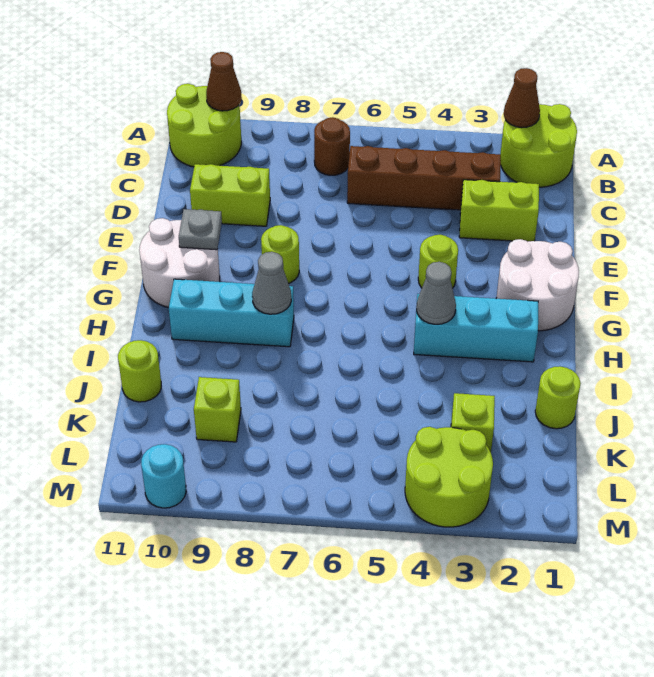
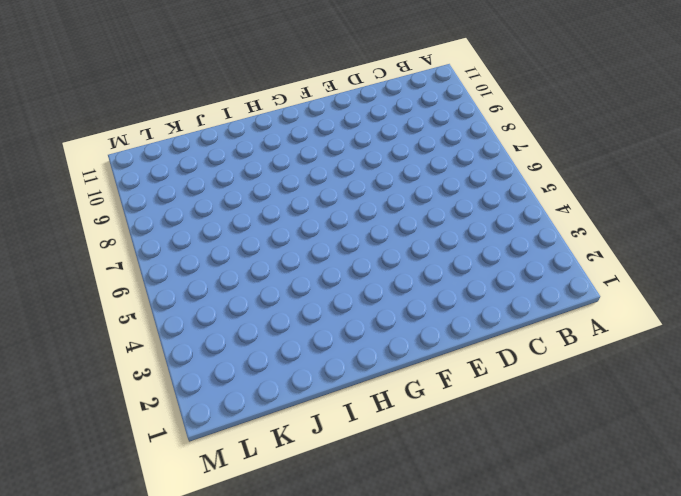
none -> lime 2x2 round brick [501,104,577,187]
none -> lime 2x2 round brick [167,84,241,167]
none -> brown 1x1 round brick [314,117,350,175]

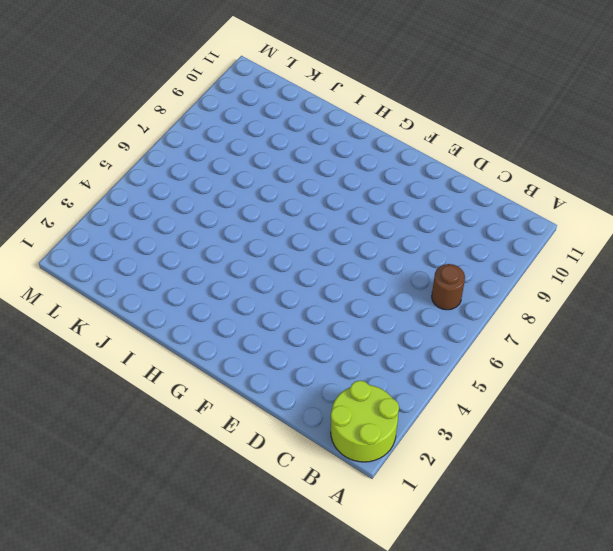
none -> lime 2x2 round brick [167,84,241,167]
none -> brown 1x4 brick [347,146,501,210]
none -> lime 1x2 brick [459,180,539,242]

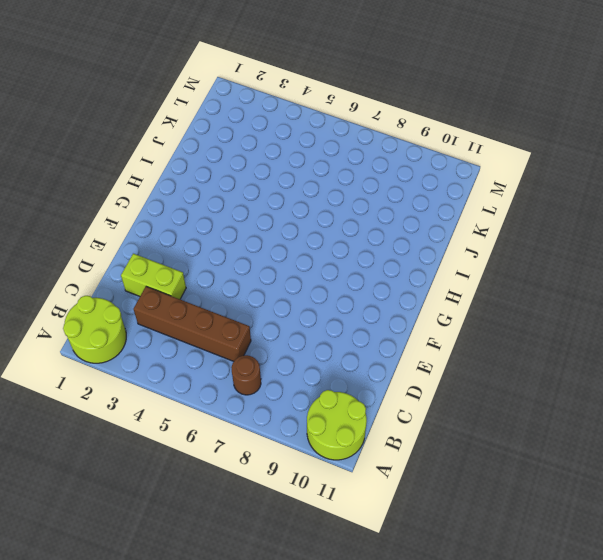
none -> lime 1x2 brick [190,164,270,226]
none -> white 2x2 round brick [496,239,579,331]
none -> lime 1x1 round brick [418,235,458,288]

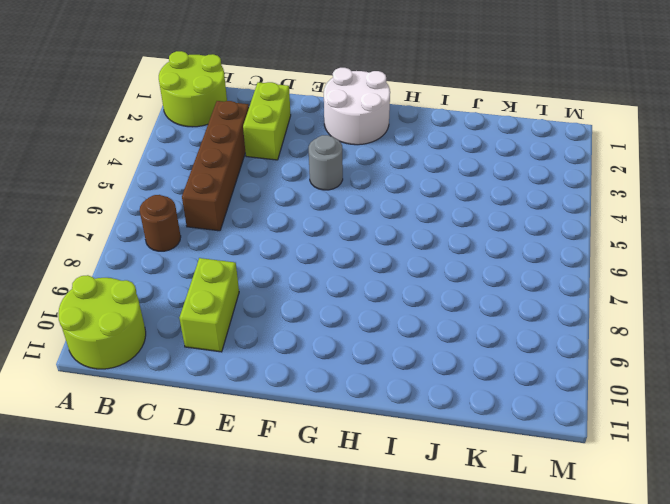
grey 1x1 round brick [309,135,343,190] -> lime 1x1 round brick [418,235,458,288]
none -> lime 1x1 round brick [261,225,299,284]
none -> white 2x2 round brick [139,218,220,308]
none -> cyan 1x3 brick [414,294,538,362]

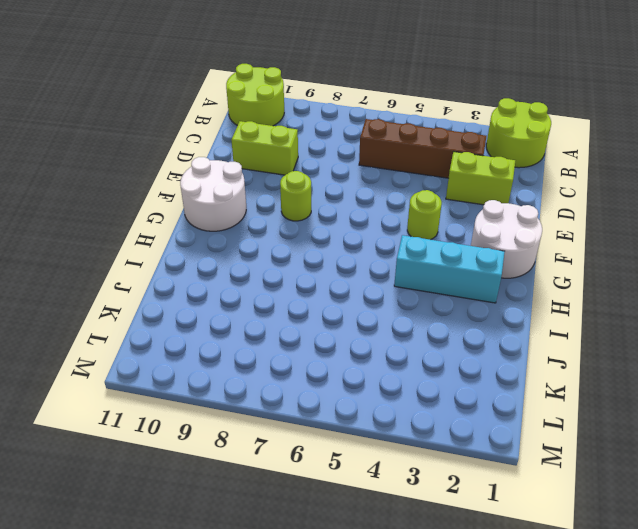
none -> brown 1x1 round brick [314,117,350,175]
none -> cyan 1x3 brick [169,279,294,347]
none -> lime 1x1 round brick [535,366,581,429]

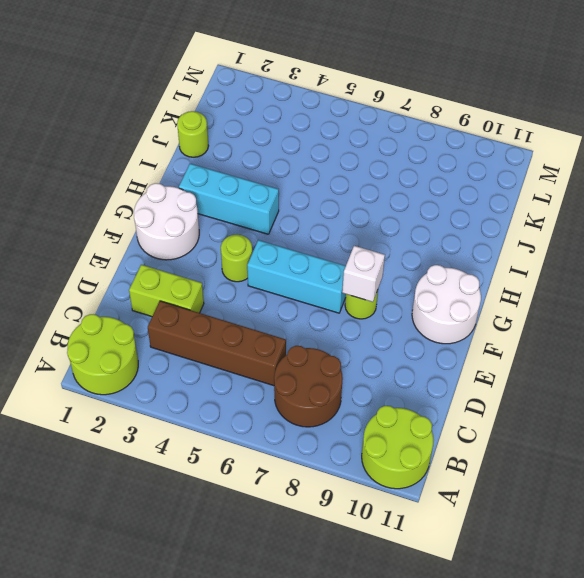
brown 2x2 round brick [274,346,343,427] -> brown 1x1 round brick [314,117,350,175]
cyan 1x3 brick [247,240,346,313] -> cyan 1x3 brick moved to [169,279,294,347]
white 1x1 brick [342,246,385,302] -> none
none -> lime 1x2 brick [190,164,270,226]
none -> lime 1x1 round brick [118,340,161,402]
none -> lime 1x1 brick [451,393,495,452]

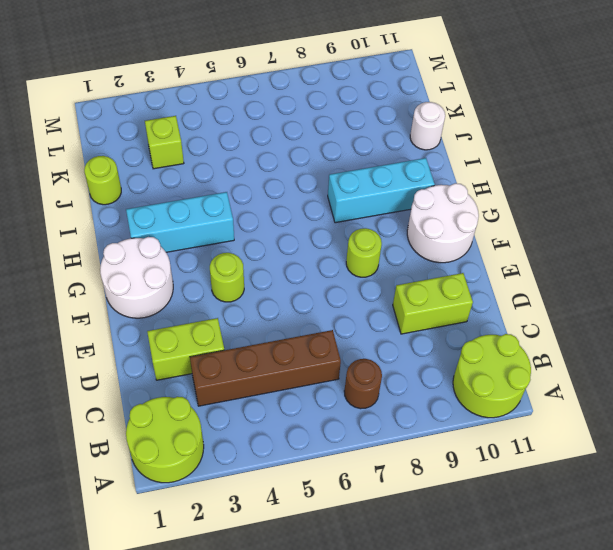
white 1x1 round brick [410,102,445,150] -> lime 1x1 round brick [118,340,161,402]
none -> lime 1x1 brick [194,377,241,442]
none -> lime 2x2 round brick [405,427,493,527]
none -> cyan 1x1 round brick [141,444,186,508]

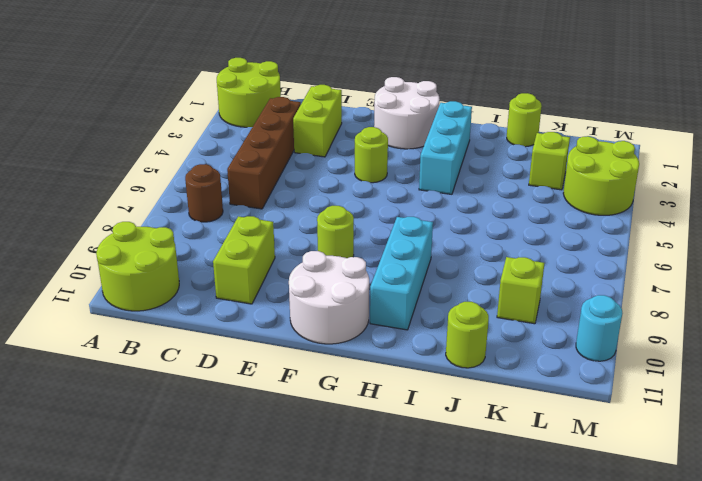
none -> brown 1x1 cone [504,68,540,128]
none -> brown 1x1 cone [206,52,242,111]
none -> grey 1x1 plate [179,209,222,250]

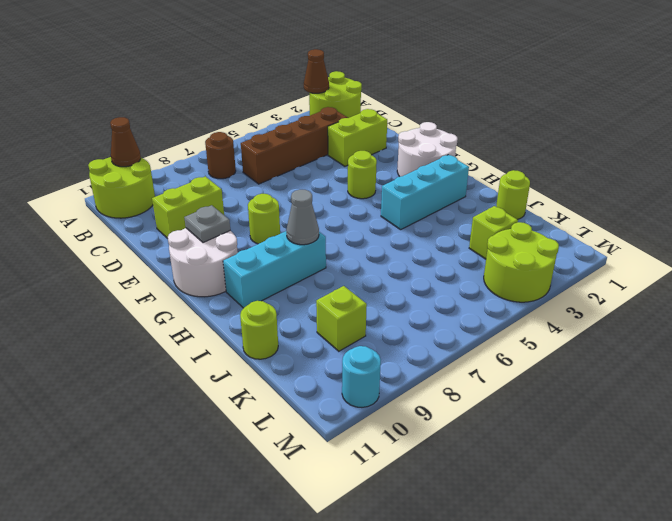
none -> grey 1x1 cone [416,262,456,324]

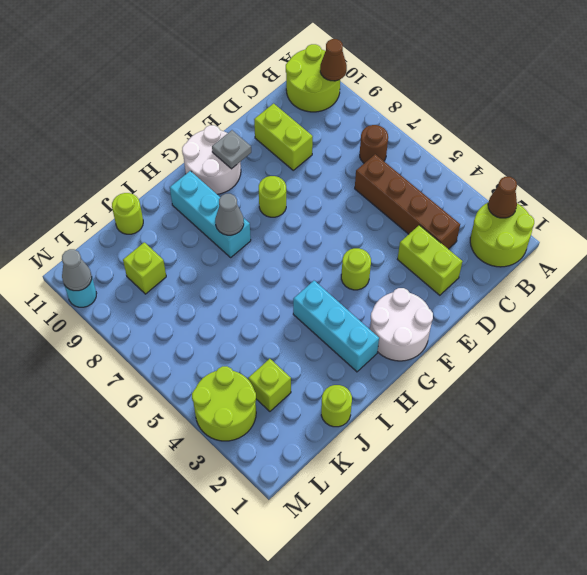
grey 1x1 cone [62,249,92,291] -> grey 1x1 cone moved to [416,262,456,324]

